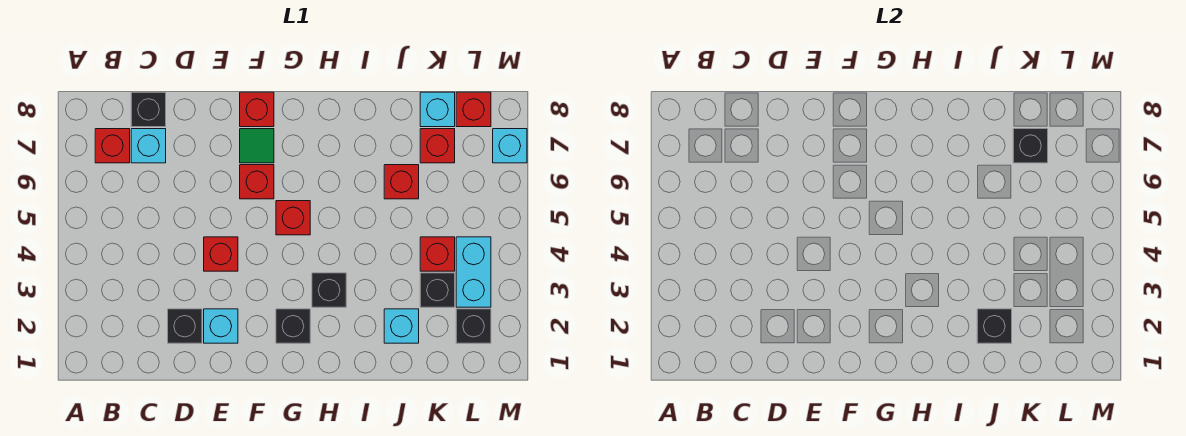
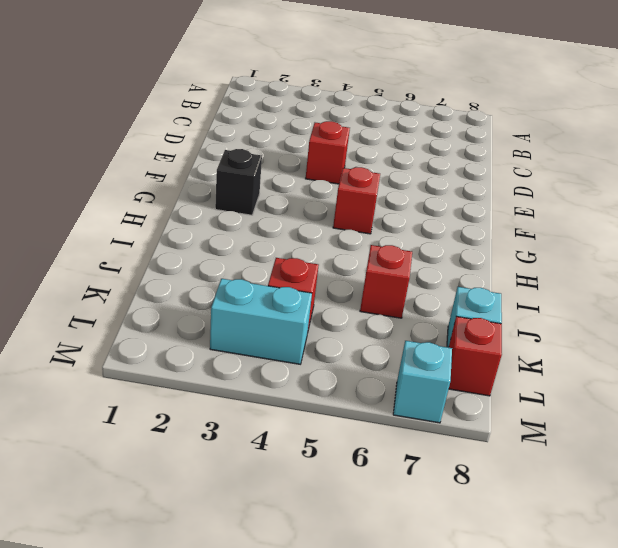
none -> red 1x1 brick [95,129,130,163]
none -> cyan 1x1 brick [131,129,166,163]
none -> black 1x1 brick [131,92,166,127]

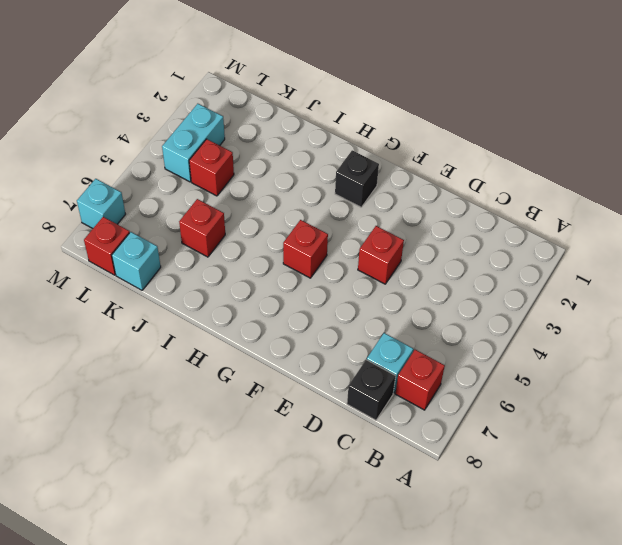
none -> black 1x1 brick [168,309,202,343]
none -> cyan 1x1 brick [204,309,238,343]
none -> red 1x1 brick [240,165,274,199]

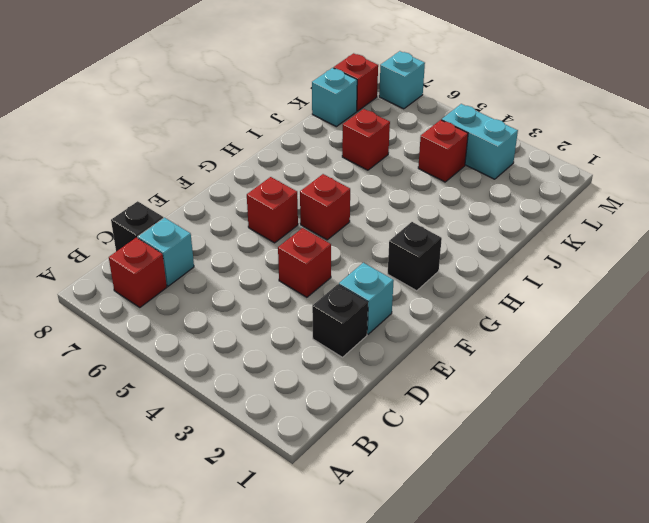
none -> green 1x1 tile [240,129,274,163]
none -> red 1x1 brick [240,92,274,127]
none -> black 1x1 brick [312,273,346,307]

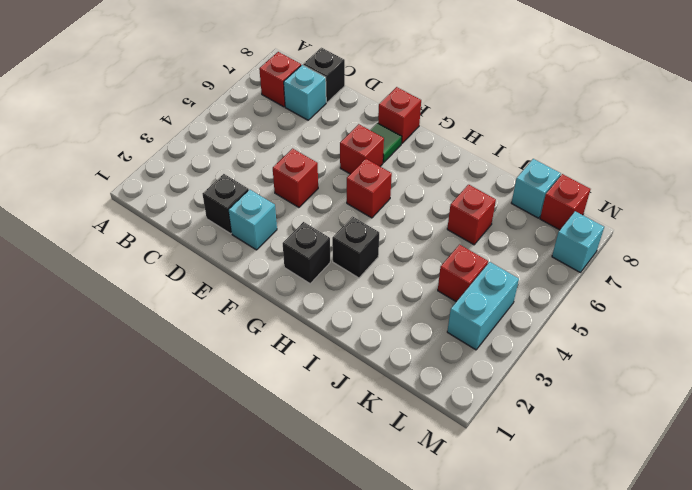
none -> cyan 1x1 brick [384,309,419,343]
none -> black 1x1 brick [420,273,455,307]
none -> red 1x1 brick [420,129,455,163]

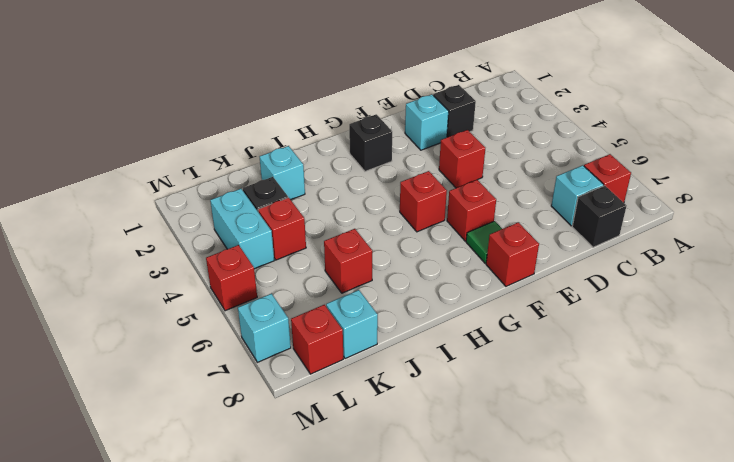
red 1x1 brick [206,245,257,311] -> red 1x1 brick moved to [420,129,455,163]
none -> black 1x1 brick [312,273,346,307]
none -> black 1x1 brick [456,309,491,343]
none -> black 1x1 brick [977,309,1012,343]

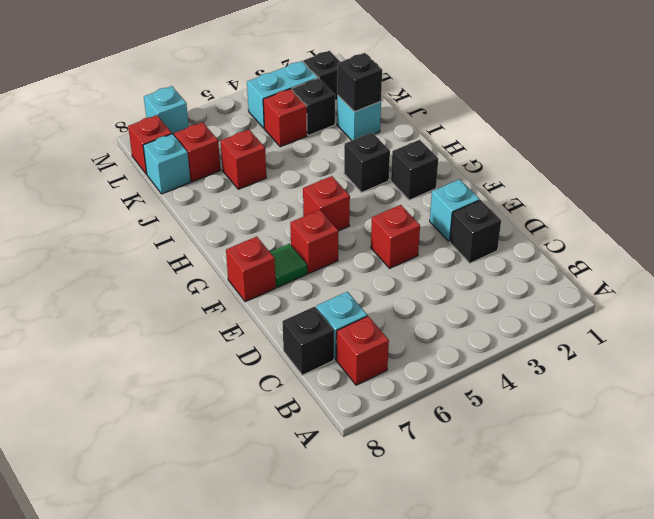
none -> black 1x1 brick [1013,129,1048,163]

